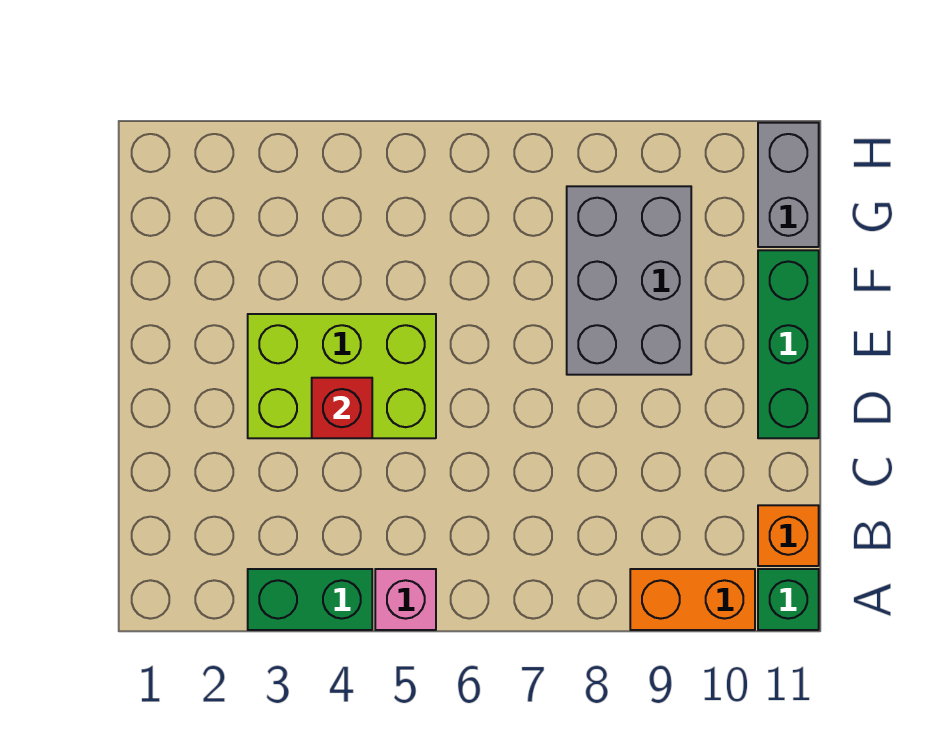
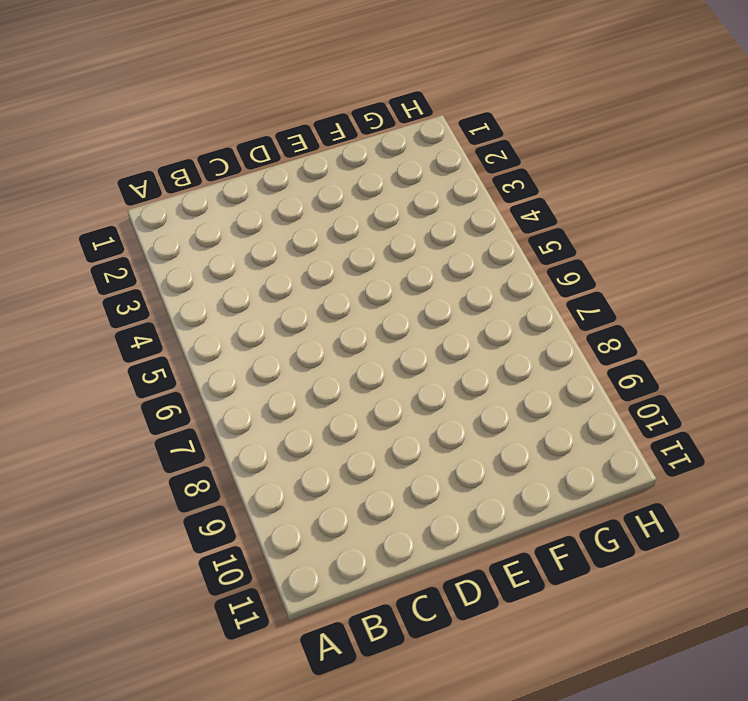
none -> green 1x2 brick [248,569,372,630]
none -> pink 1x1 brick [375,569,436,630]

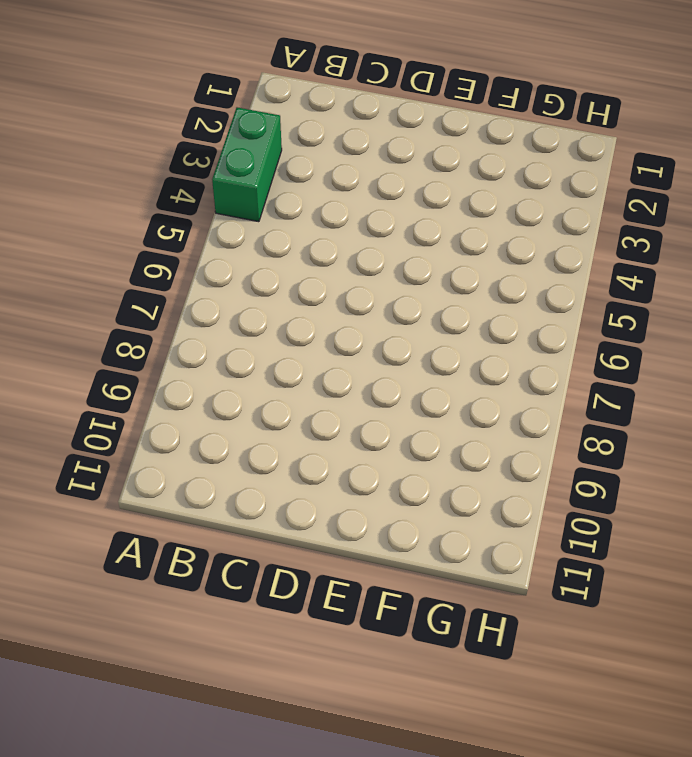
none -> pink 1x1 brick [375,569,436,630]
none -> orange 1x2 brick [630,569,755,630]

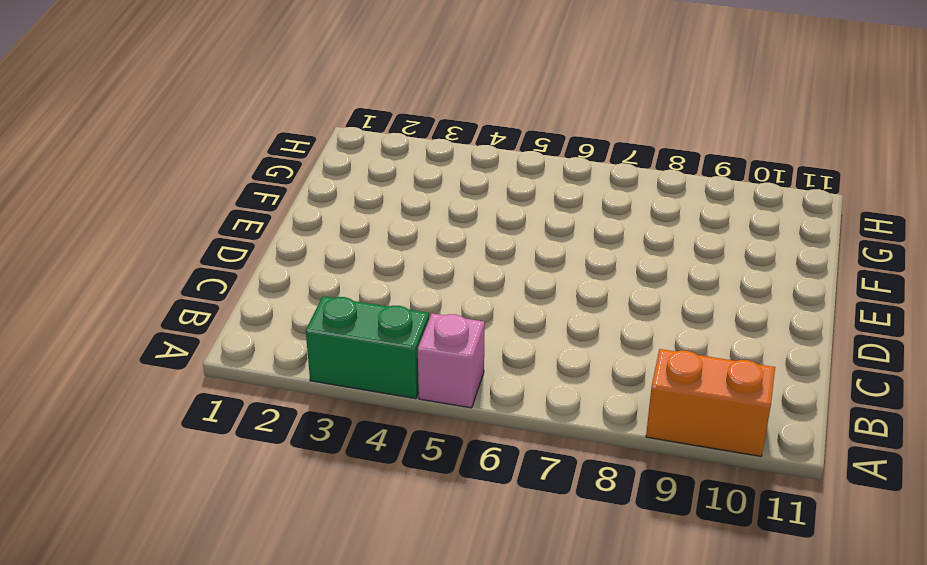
none -> green 1x1 brick [758,569,819,630]
none -> orange 1x1 brick [758,505,819,566]

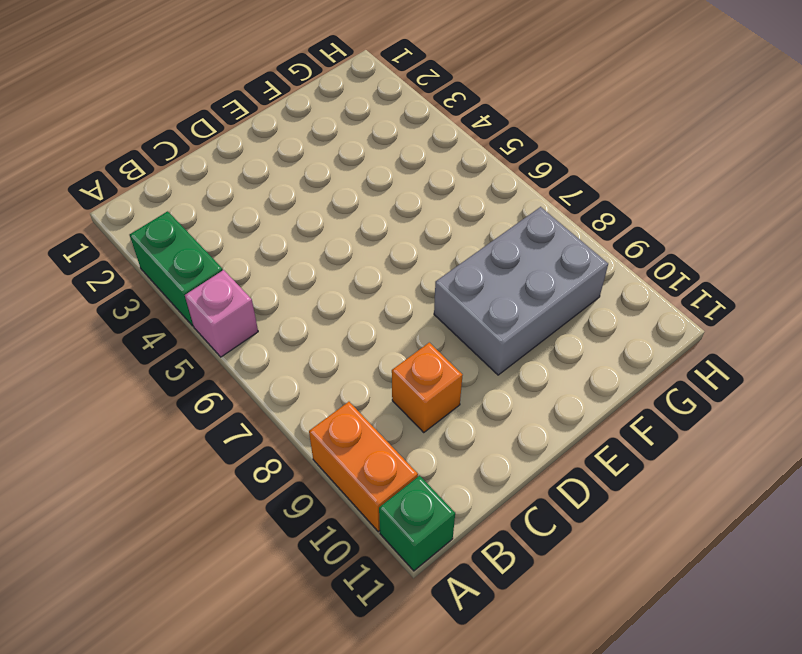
orange 1x1 brick [392,342,463,432] -> orange 1x1 brick moved to [758,505,819,566]
none -> lime 2x3 brick [248,314,436,438]
none -> green 1x3 brick [758,250,819,438]

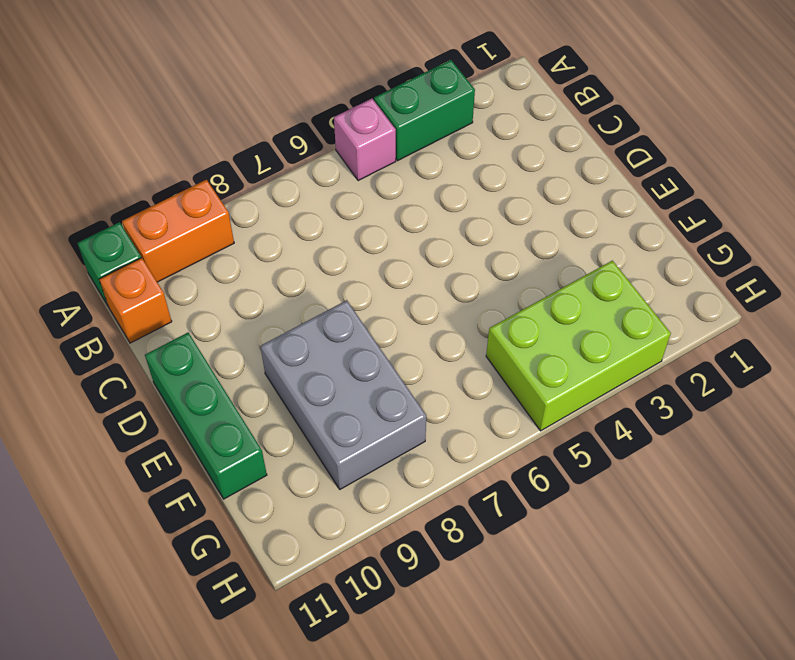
lime 2x3 brick [486,261,671,431] -> lime 2x3 brick moved to [248,314,436,438]
none -> grey 1x2 brick [758,123,819,247]
none -> red 1x1 brick [312,378,372,438]

